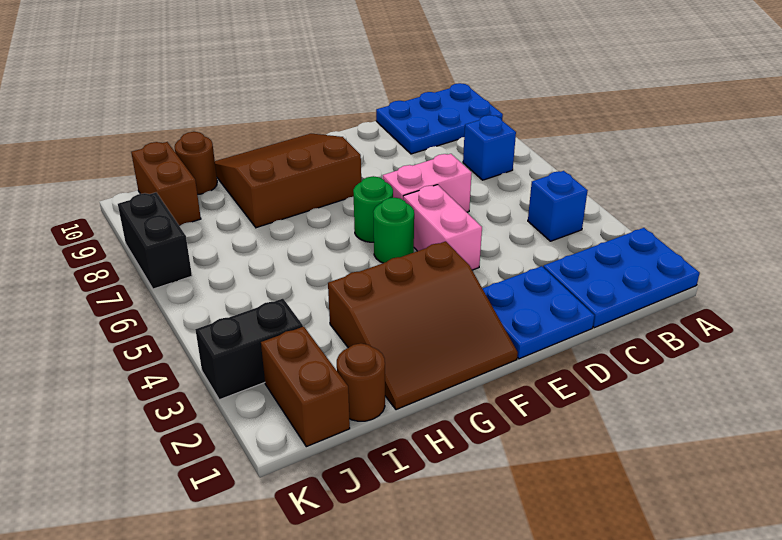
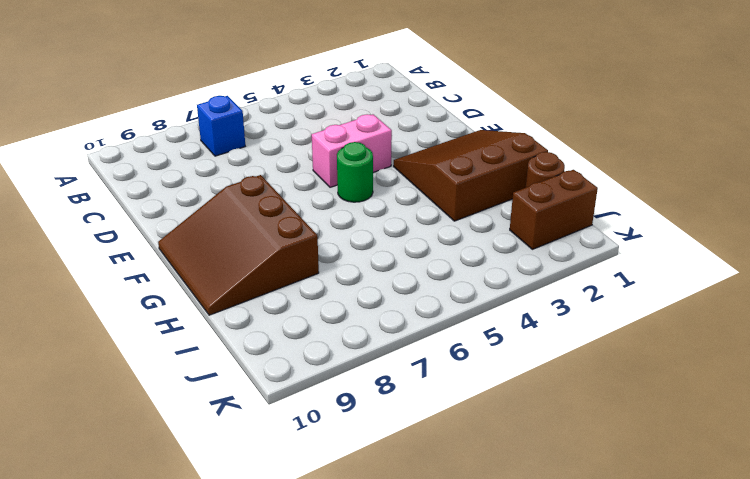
brown 3x3 slope [394,130,548,221] -> brown 3x3 slope turned to [328,241,518,410]
none -> blue 2x3 plate [543,228,700,328]
none -> blue 2x3 plate [376,83,503,154]
none -> blue 1x1 brick [528,171,588,241]

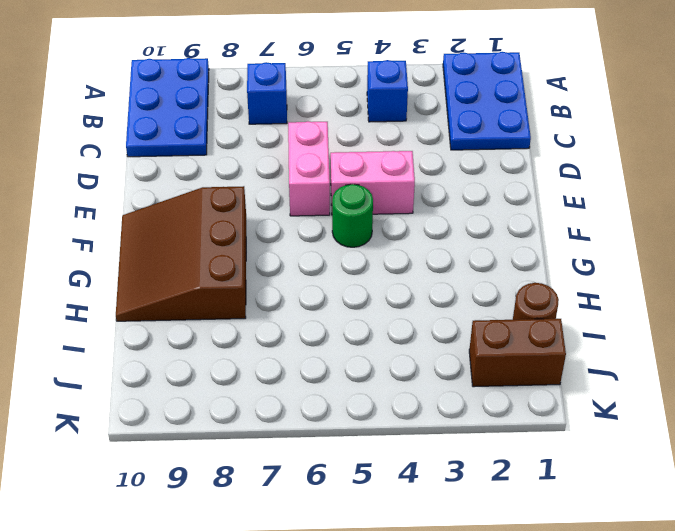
none -> blue 2x2 plate [482,266,594,359]
none -> brown 3x3 slope [328,241,518,410]
none -> green 1x1 round brick [353,176,393,242]

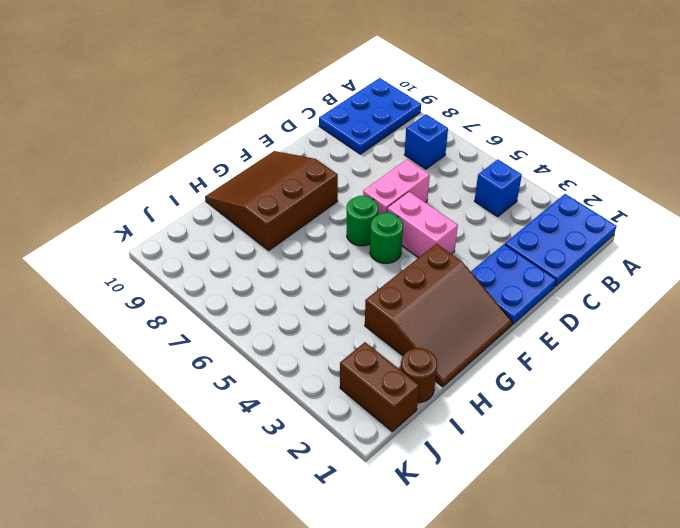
none -> brown 1x1 round brick [175,132,217,194]
none -> black 1x2 brick [195,299,303,400]
none -> brown 1x2 brick [131,142,201,226]

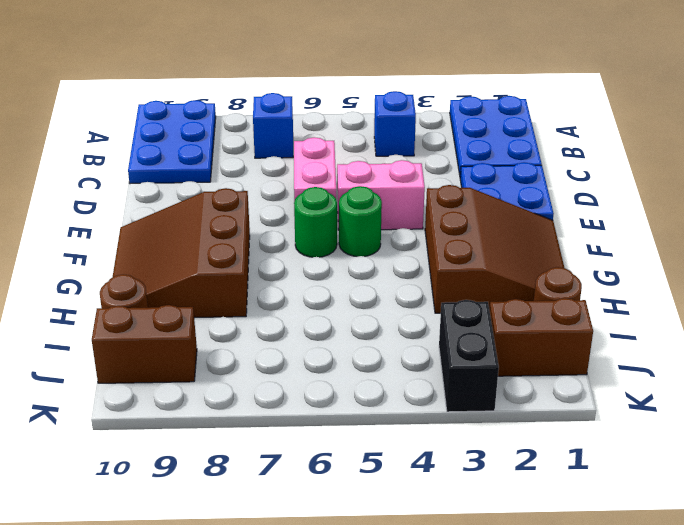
none -> black 1x2 brick [118,193,192,289]

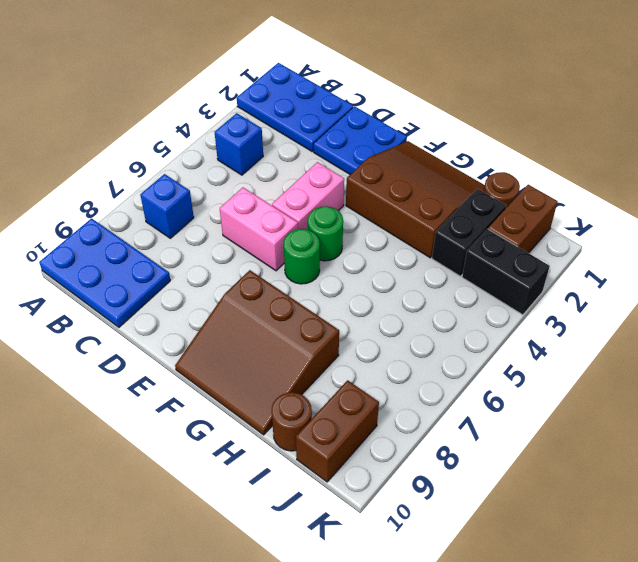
black 1x2 brick [432,189,506,276] -> black 1x2 brick moved to [118,193,192,289]

